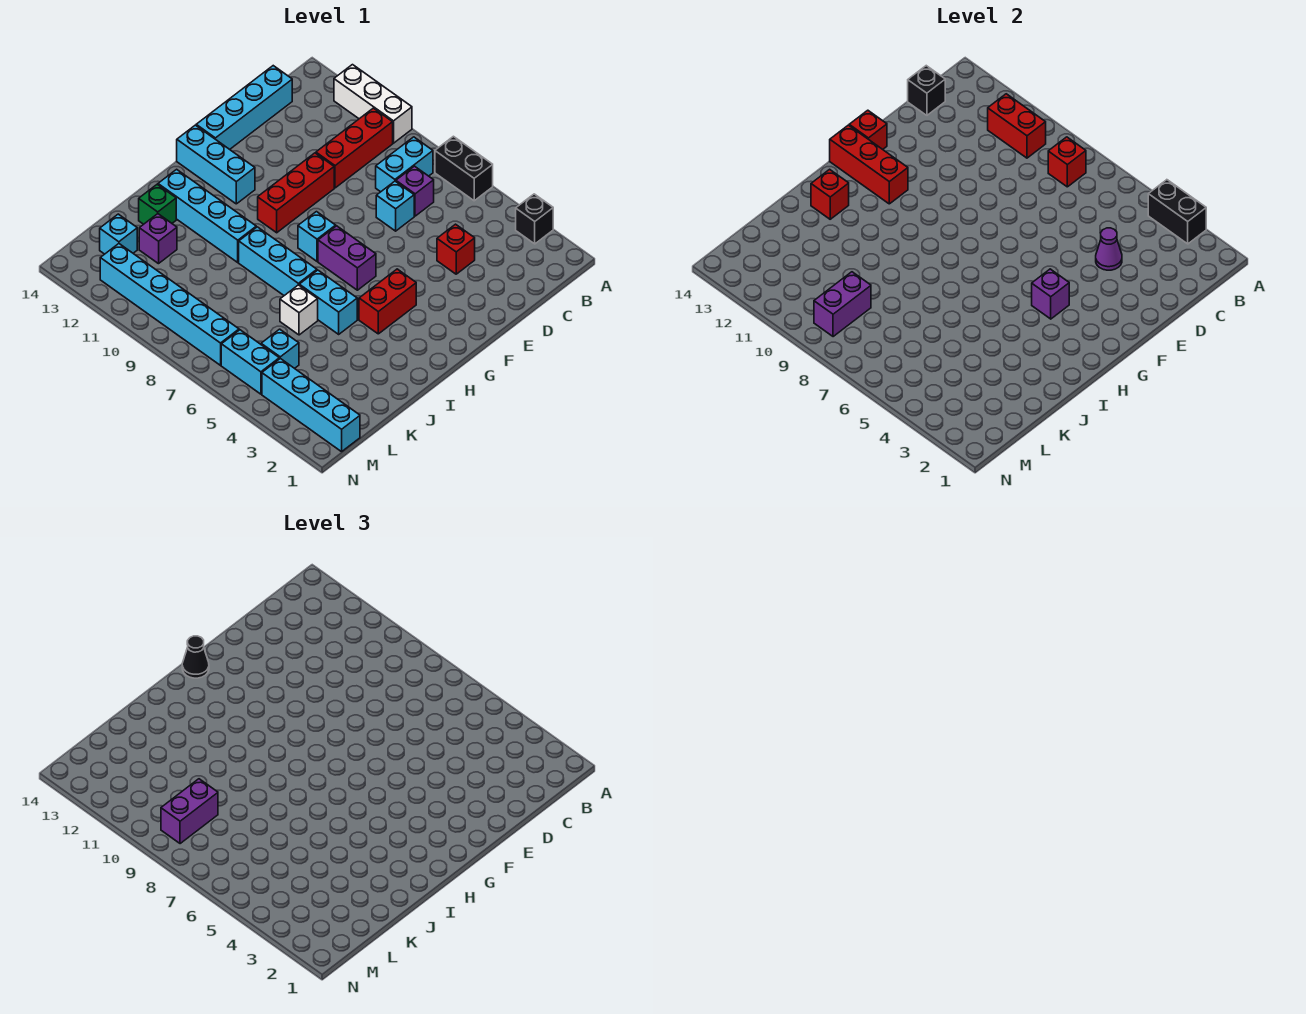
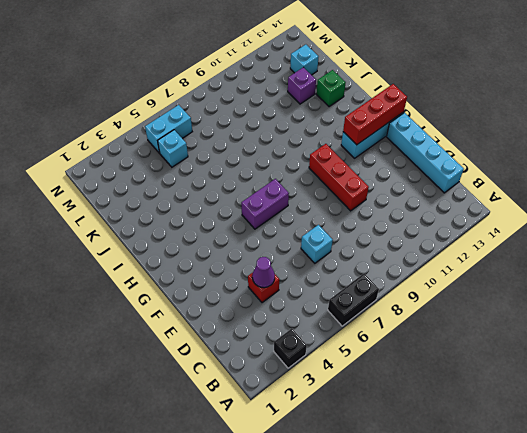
none -> white 1x3 brick [334,65,412,143]
none -> cyan 1x2 brick [376,137,433,192]
none -> red 1x3 brick [316,108,393,188]
none -> purple 1x1 brick [396,166,434,216]

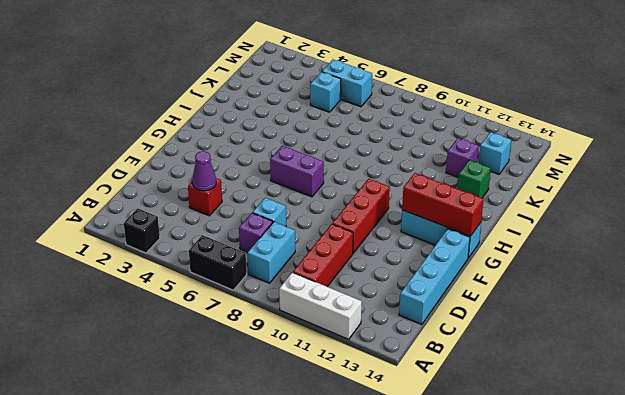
none -> red 1x2 brick [359,269,416,334]
none -> cyan 1x1 brick [298,212,336,261]
none -> cyan 1x2 brick [299,270,357,334]
none -> cyan 1x3 brick [239,227,317,296]

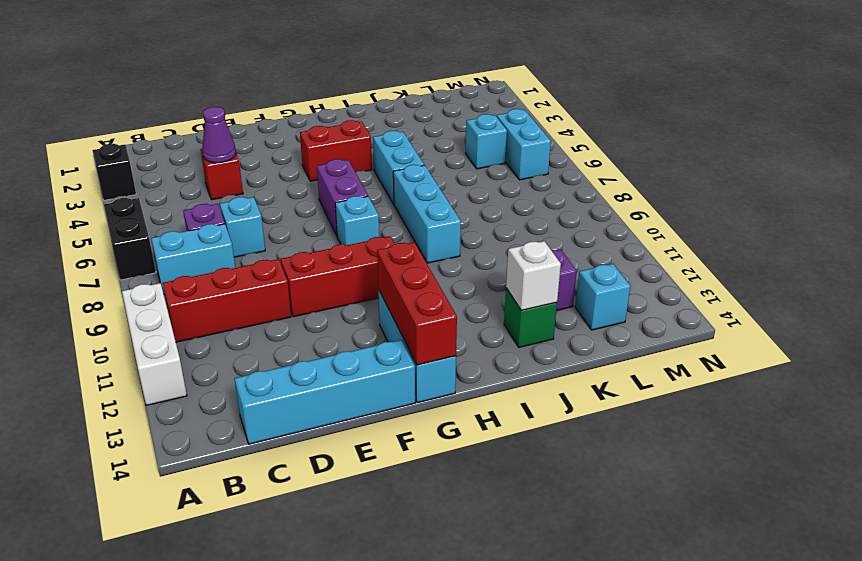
white 1x1 brick [506,241,561,310] -> white 1x1 brick moved to [280,285,318,335]
none -> cyan 1x4 brick [158,169,256,262]
none -> cyan 1x4 brick [262,359,360,452]
none -> cyan 1x6 brick [100,244,239,365]
none -> black 1x2 brick [1148,180,1206,244]

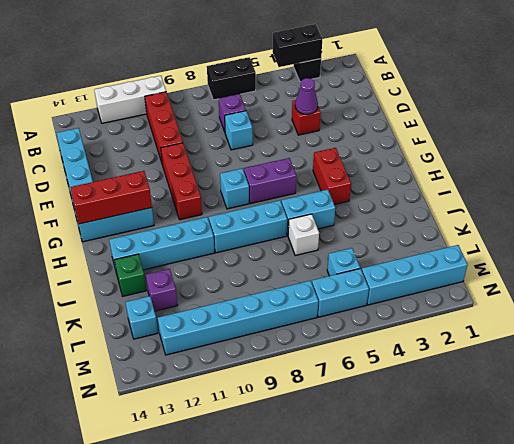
none -> cyan 1x2 brick [376,137,433,192]
none -> red 1x1 brick [1048,137,1086,187]
none -> red 1x2 brick [988,94,1046,158]
none -> black 1x1 brick [908,66,945,115]

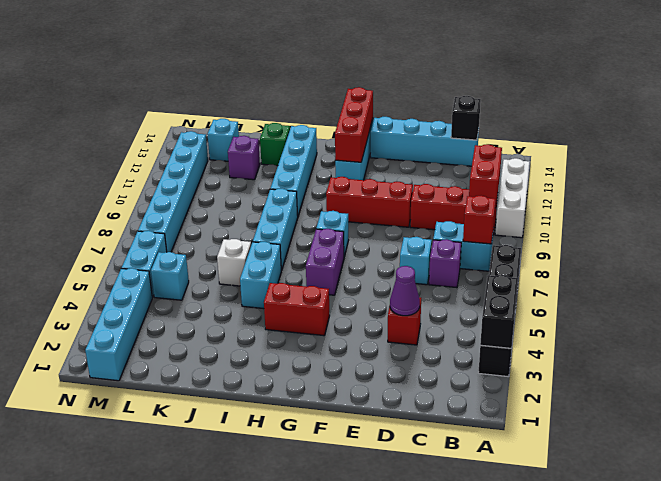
none -> red 1x1 brick [849,110,887,149]
none -> purple 1x1 brick [1032,269,1069,319]
none -> red 1x1 brick [811,169,849,219]
none -> purple 1x2 brick [814,272,871,337]

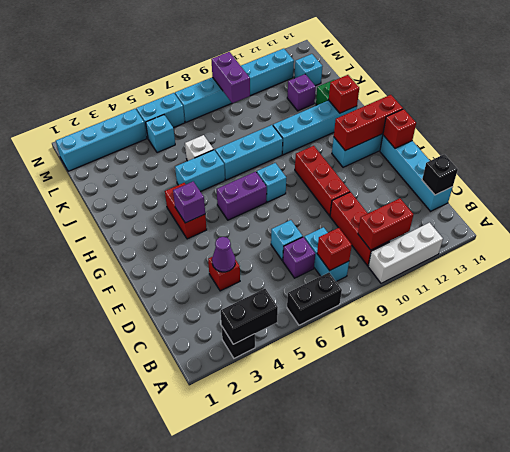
none -> black 1x1 cone [182,636,209,678]
none -> purple 1x2 brick [161,779,218,844]

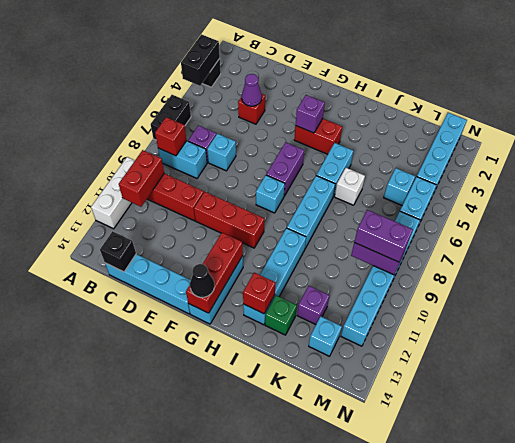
none -> red 1x1 brick [849,110,887,149]

